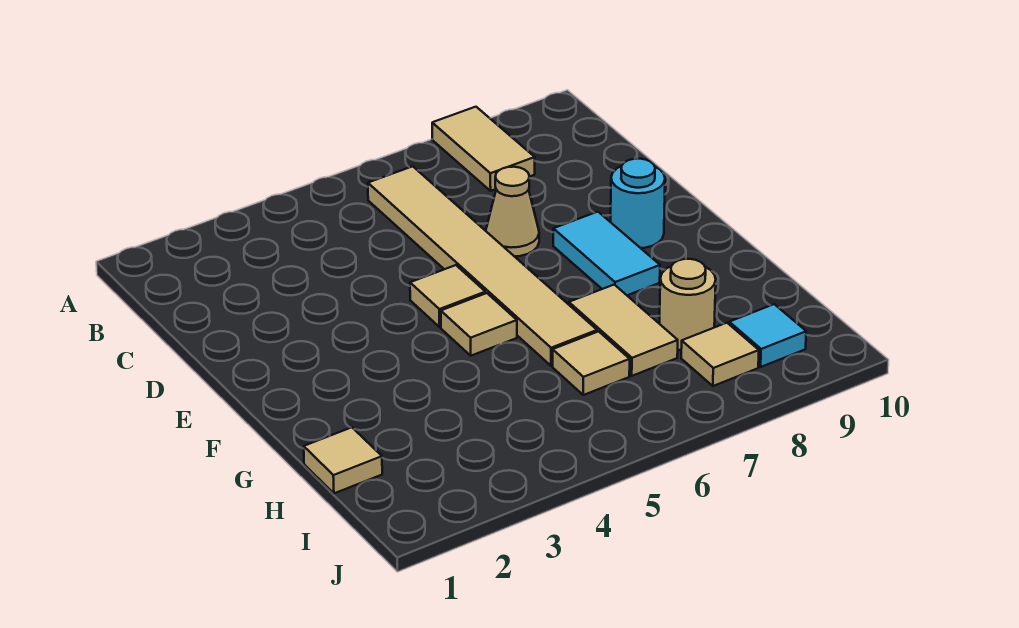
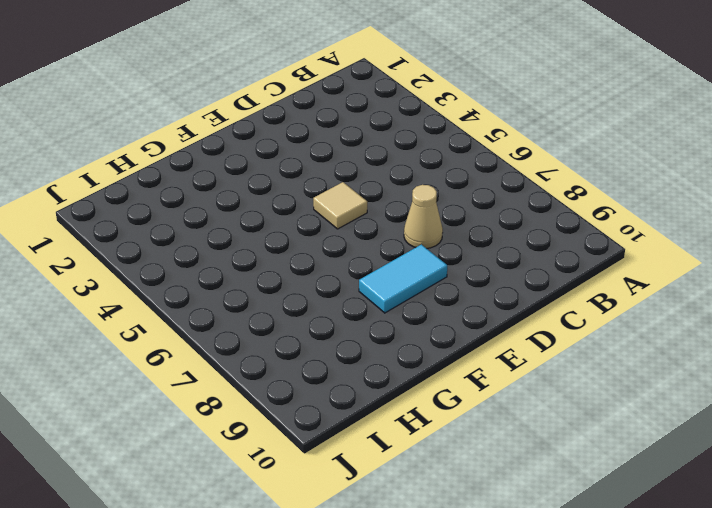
none -> tan 1x2 tile [432,107,535,191]
none -> tan 1x6 tile [368,166,597,366]
none -> cyan 1x1 round brick [611,159,665,248]

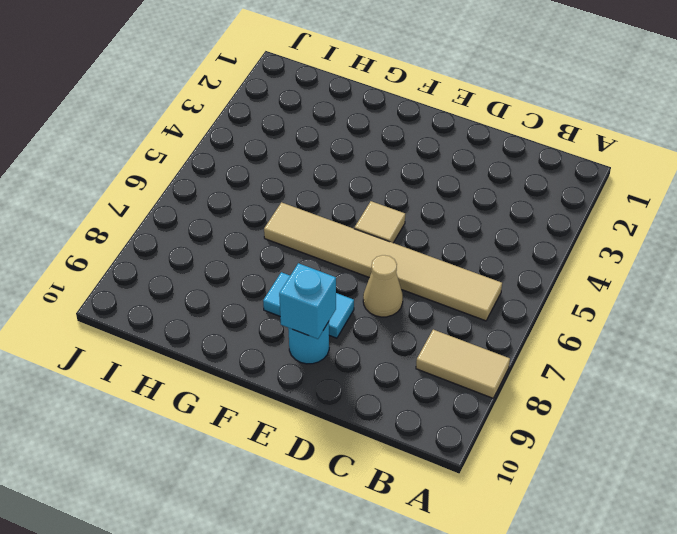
cyan 1x1 brick [279,263,336,339] -> none
none -> tan 1x1 tile [441,293,517,356]
none -> tan 1x2 tile [569,285,678,376]
none -> tan 1x1 tile [304,427,382,493]

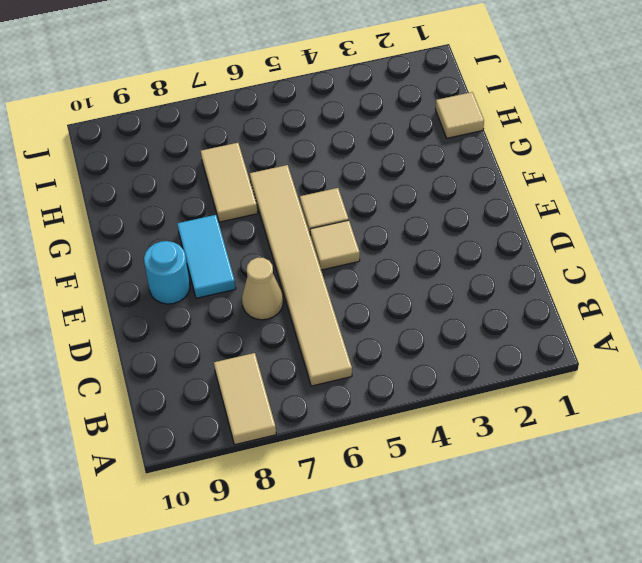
none -> tan 1x1 tile [553,331,630,395]
none -> tan 1x1 round brick [659,259,716,350]
none -> tan 1x1 tile [681,323,759,386]

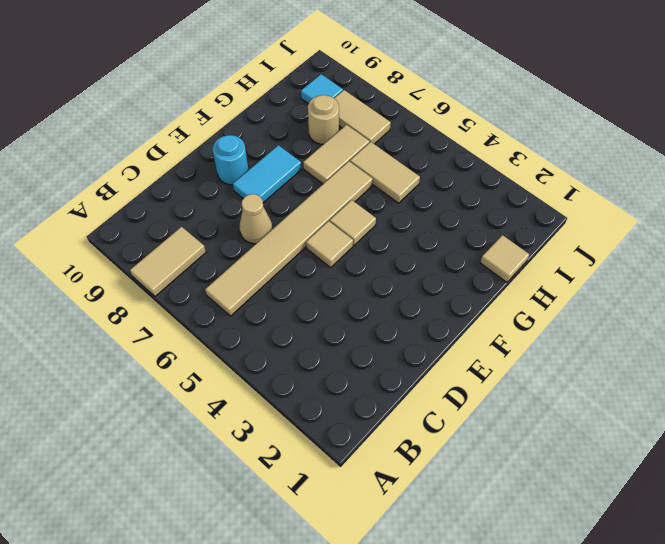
tan 1x2 tile [350,142,420,203] -> tan 1x1 tile [553,331,630,395]
tan 1x2 tile [334,90,391,144] -> tan 1x1 tile [681,323,759,386]

